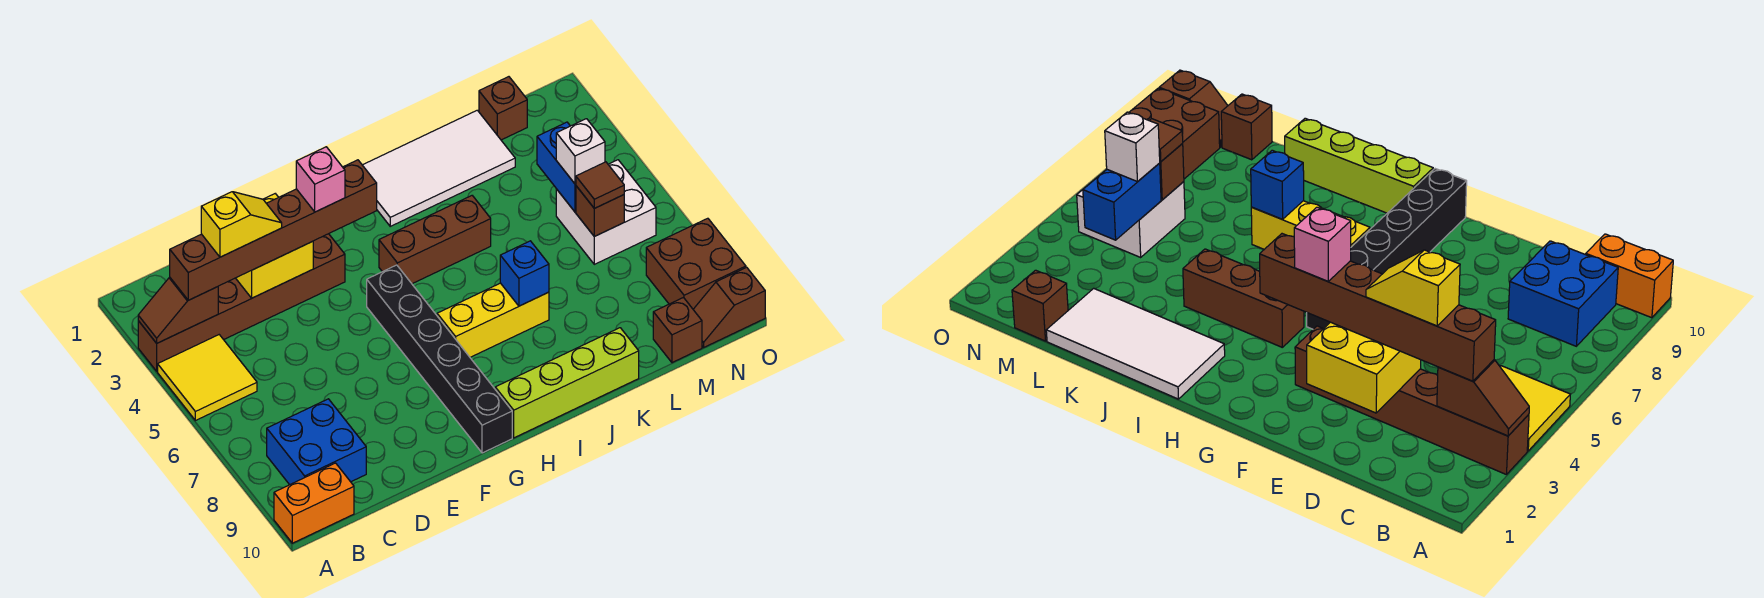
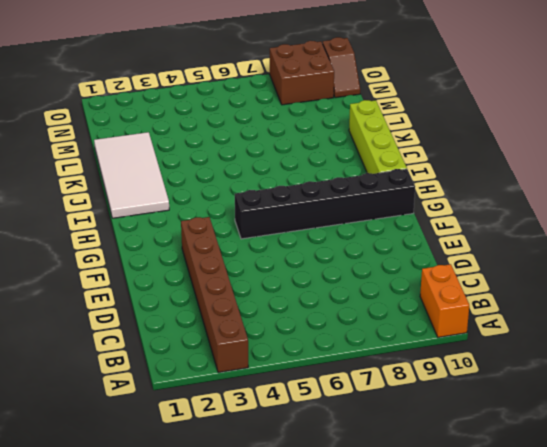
none -> yellow 2x2 tile [158,335,257,421]
none -> blue 2x2 brick [267,399,366,485]
none -> brown 1x3 brick [379,196,491,284]

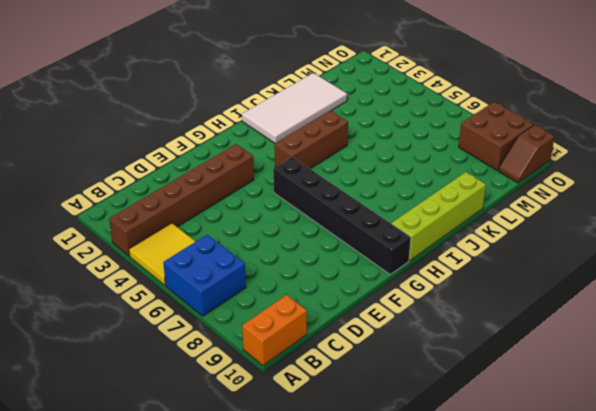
blue 2x2 brick [163,235,246,316] -> blue 2x2 brick moved to [267,399,366,485]
none -> yellow 1x3 brick [437,283,549,357]
none -> brown 1x1 brick [479,77,527,140]
none -> white 2x2 brick [556,160,656,264]

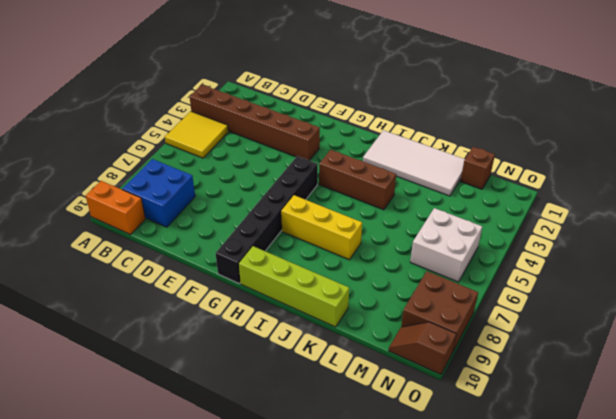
none -> brown 1x1 brick [653,298,702,363]
none -> brown 1x2 slope [138,277,218,343]
none -> yellow 2x2 brick [236,194,313,298]

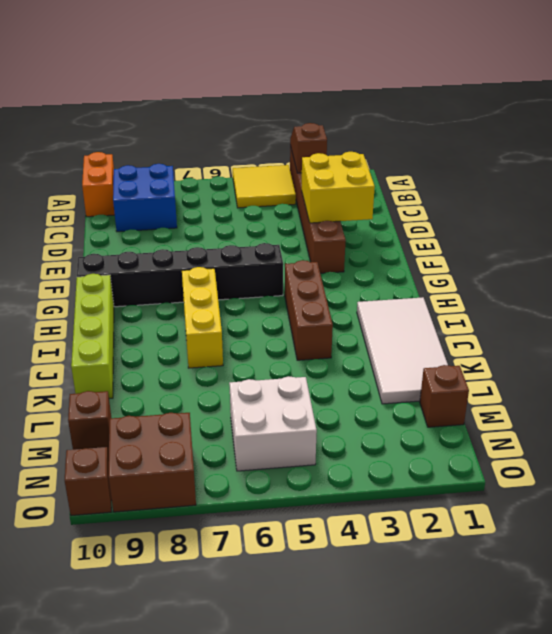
none -> blue 1x1 brick [500,241,549,306]
none -> blue 1x2 brick [537,122,576,212]
none -> brown 1x1 brick [576,186,624,236]

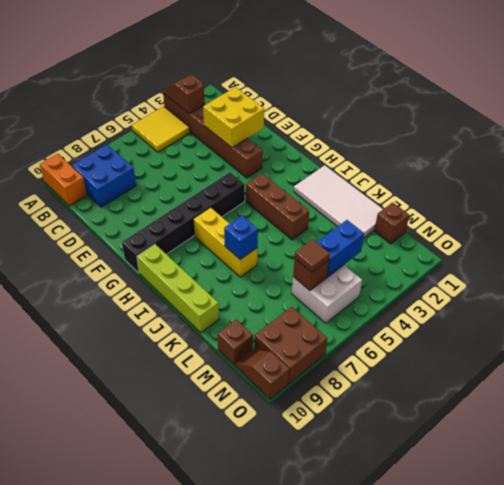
none -> brown 1x6 brick [170,160,377,300]
none -> white 1x1 brick [556,119,605,184]
none -> yellow 1x2 slope [201,192,282,257]

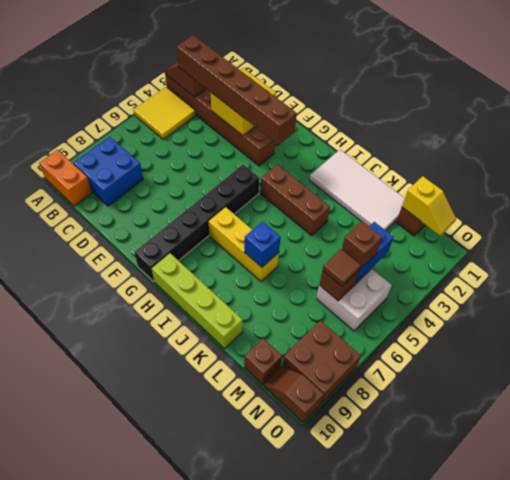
yellow 1x2 slope [402,176,456,236] -> yellow 1x2 slope moved to [201,192,282,257]
brown 1x1 brick [342,221,382,269] -> white 1x1 brick [556,119,605,184]
none -> pink 1x1 brick [296,147,345,212]

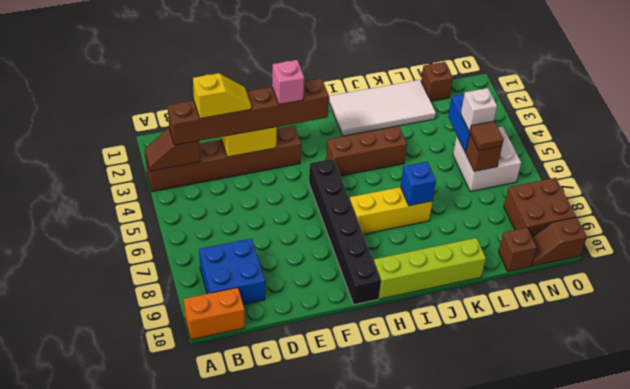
none -> yellow 2x2 tile [158,335,257,421]

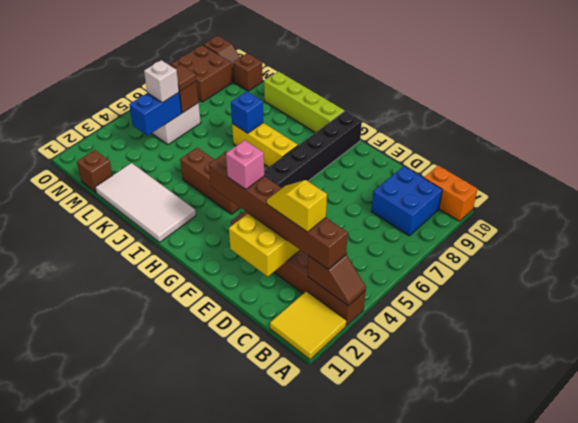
yellow 2x2 tile [270,291,346,359] -> yellow 2x2 tile moved to [158,335,257,421]

